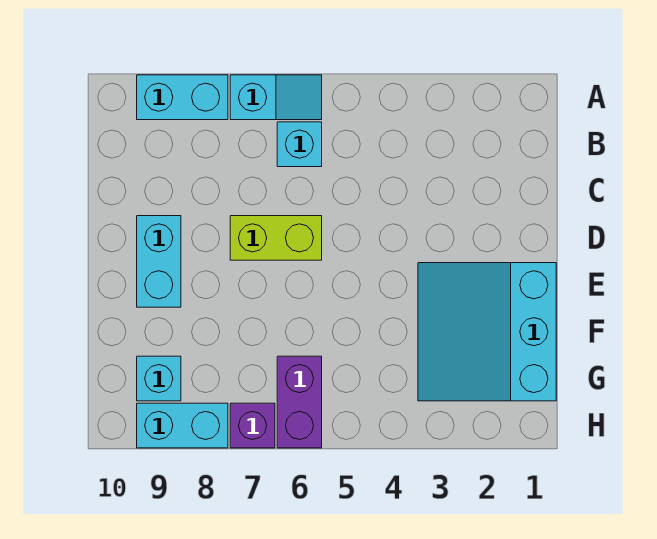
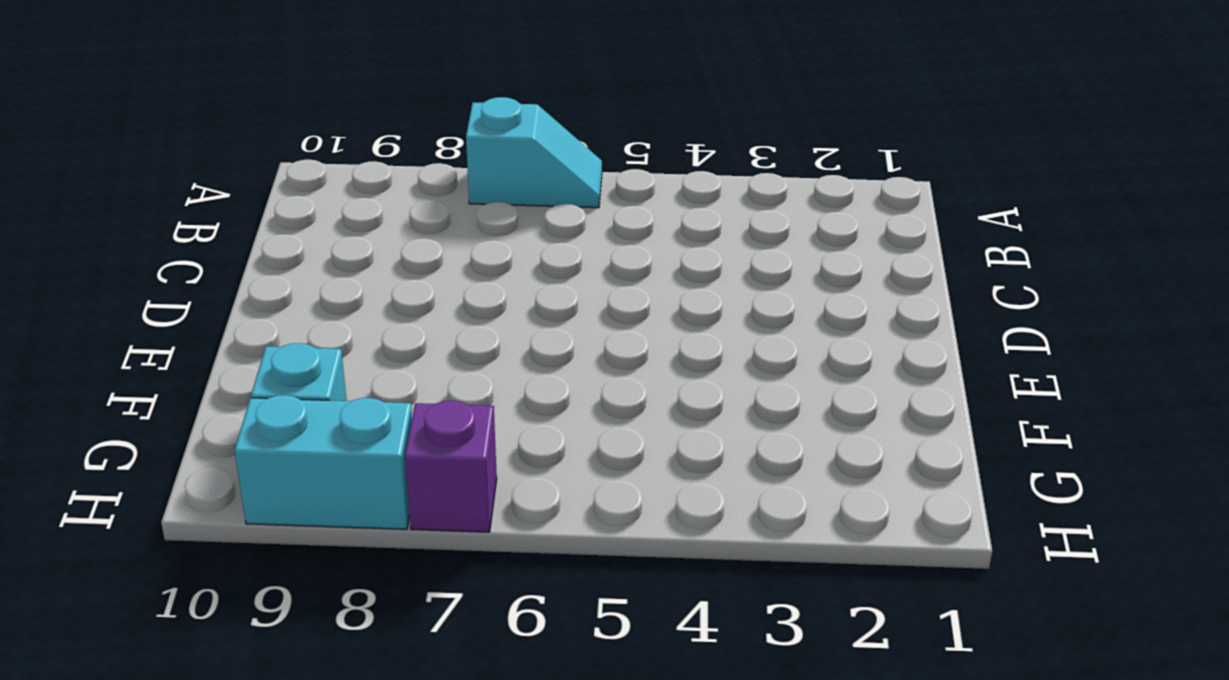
none -> cyan 1x2 brick [137,75,228,120]
none -> cyan 1x1 brick [277,122,322,167]

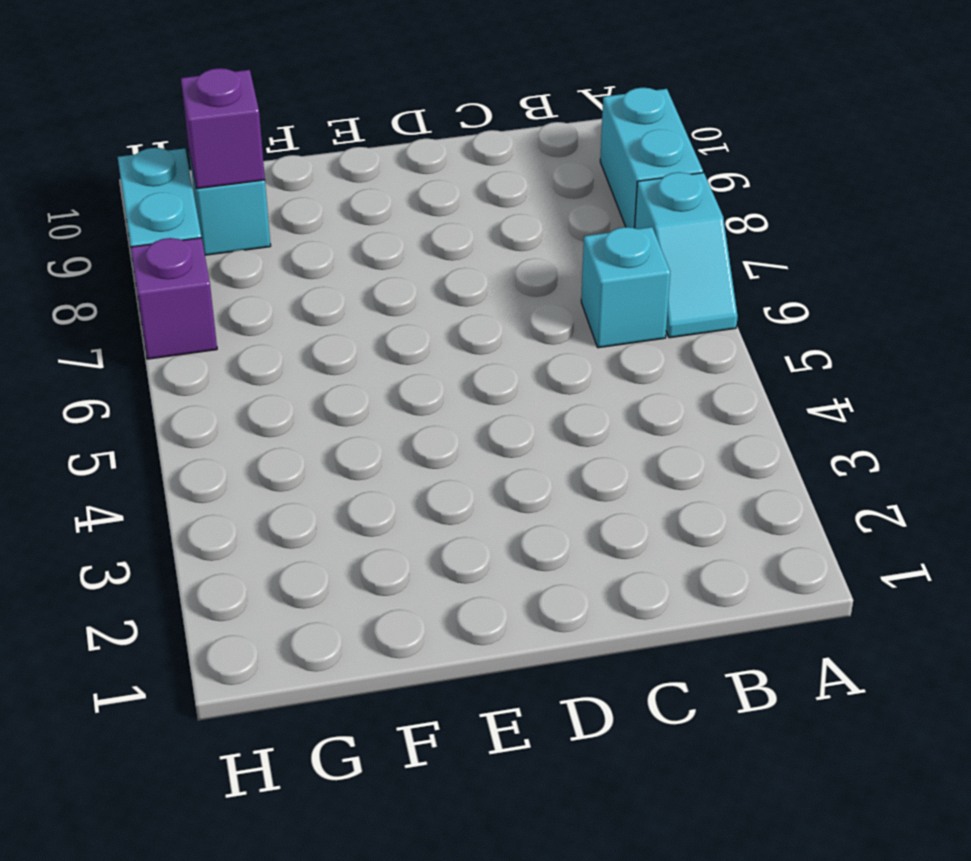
purple 1x1 brick [181,68,265,189] -> none
none -> lime 1x2 brick [230,216,322,260]
none -> cyan 1x2 brick [137,216,181,307]

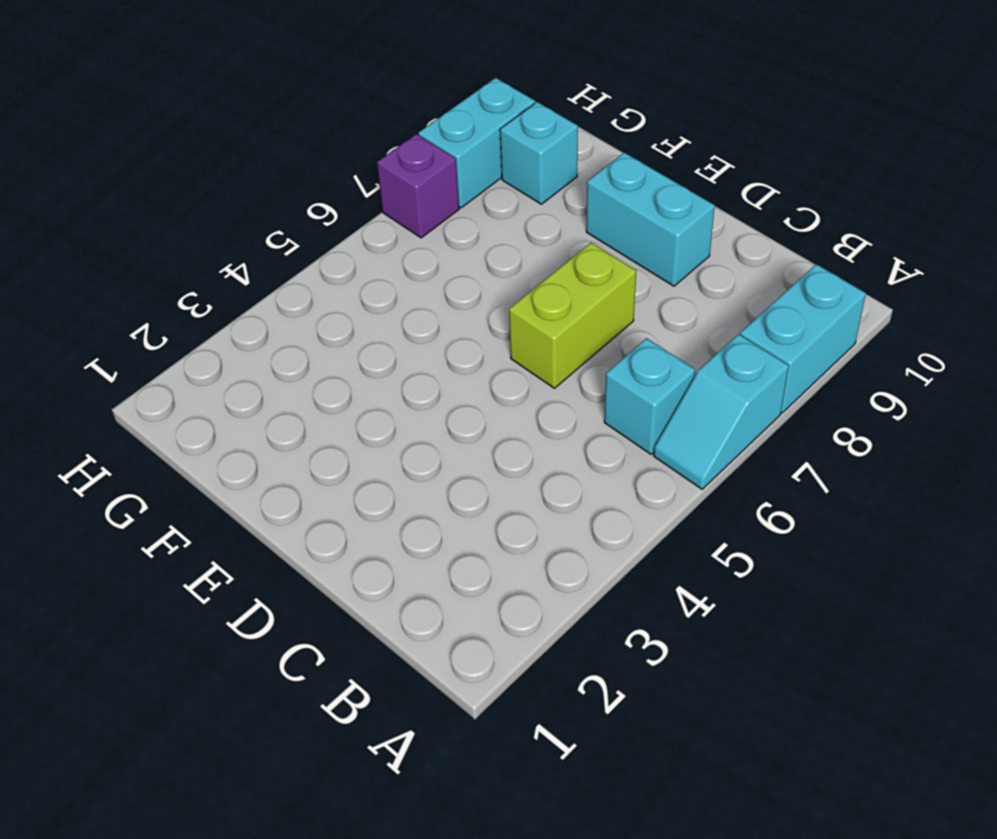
none -> cyan 3x3 slope [418,263,556,401]
none -> purple 1x2 brick [277,356,322,448]

